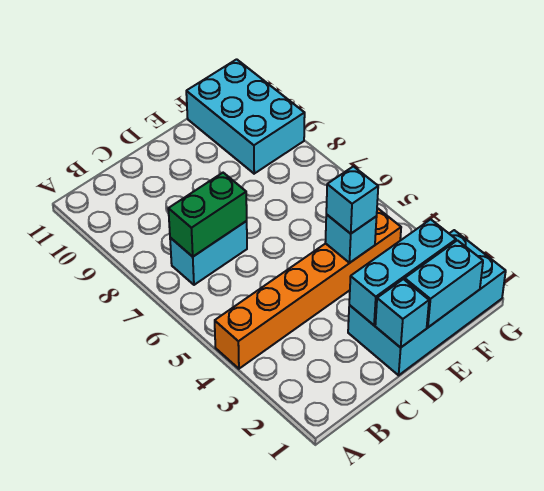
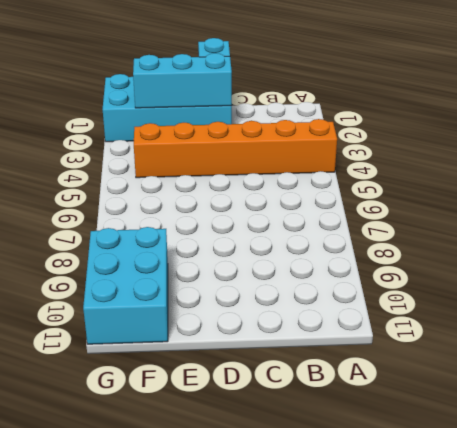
none -> cyan 1x2 brick [170,221,247,285]
none -> green 1x2 brick [168,173,247,257]

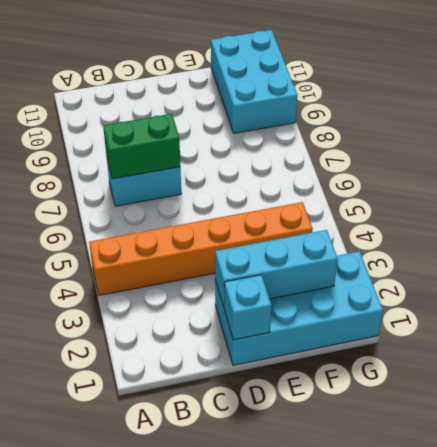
none -> cyan 1x2 brick [405,240,483,327]
none -> cyan 1x1 brick [325,214,377,263]

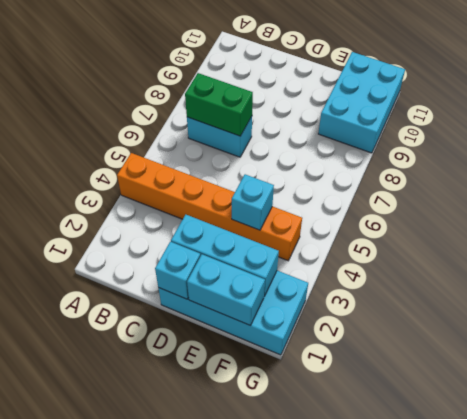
none -> cyan 1x1 brick [326,166,378,234]

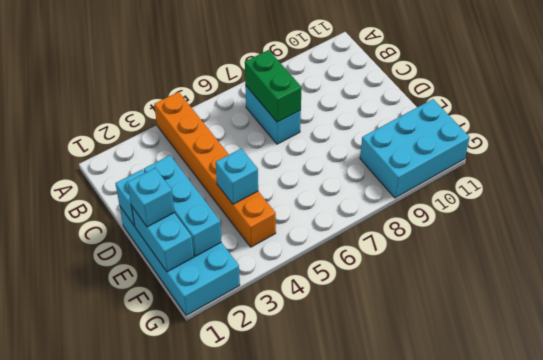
cyan 1x1 brick [127,168,174,227] -> cyan 1x1 brick moved to [326,166,378,234]

